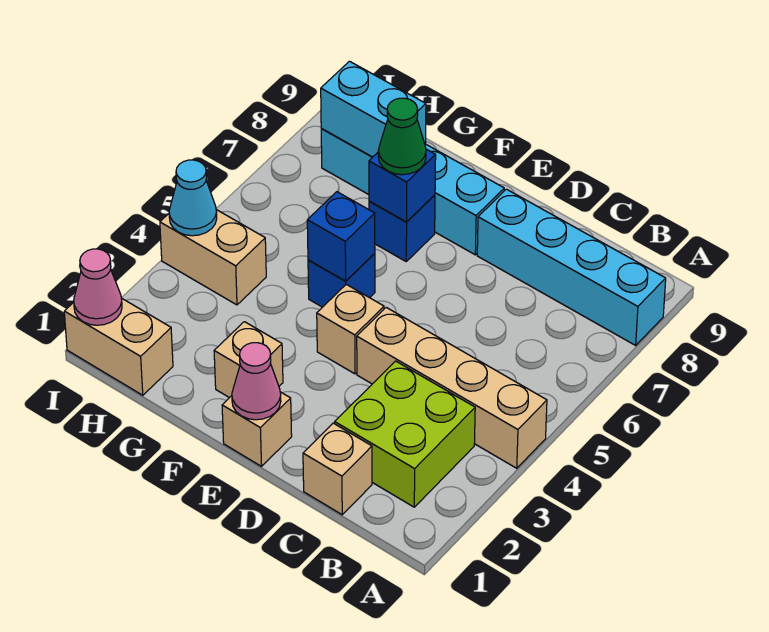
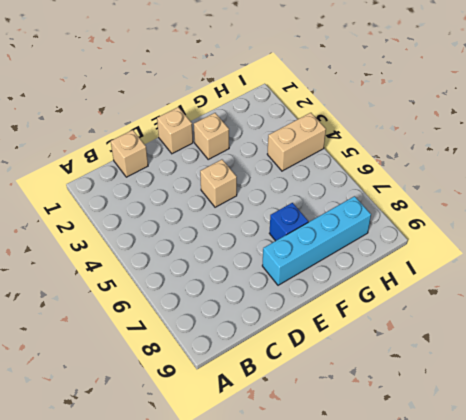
none -> tan 1x4 brick [357,307,547,468]
none -> cyan 1x4 brick [477,189,666,345]
none -> lime 2x2 brick [335,361,475,507]

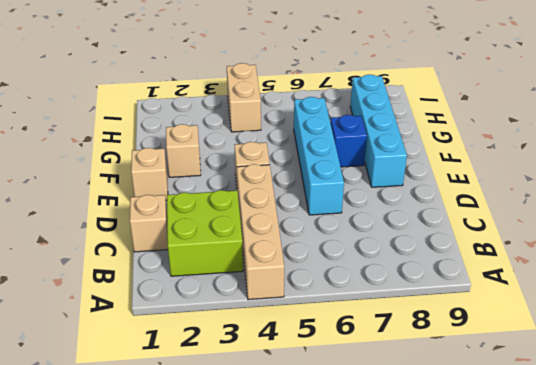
cyan 1x4 brick [294,97,344,215] -> cyan 1x4 brick moved to [477,189,666,345]
none -> blue 1x1 brick [308,253,375,307]
none -> tan 1x2 brick [64,298,173,395]
none -> pink 1x1 cone [232,343,281,420]

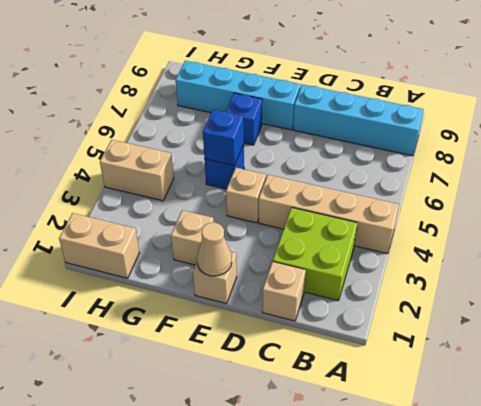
tan 1x1 cone [197,222,232,276] -> pink 1x1 cone [232,343,281,420]
none -> blue 1x1 brick [369,149,436,222]
none -> cyan 1x2 brick [321,61,426,157]
none -> pink 1x1 cone [74,249,122,325]

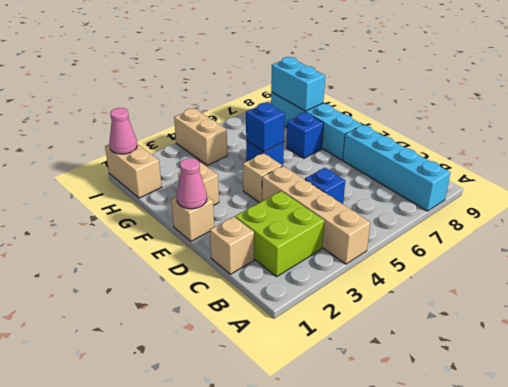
blue 1x1 brick [305,168,345,204] -> blue 1x1 brick moved to [369,149,436,222]
none -> cyan 1x1 cone [169,160,217,236]
none -> green 1x1 cone [378,98,426,175]

